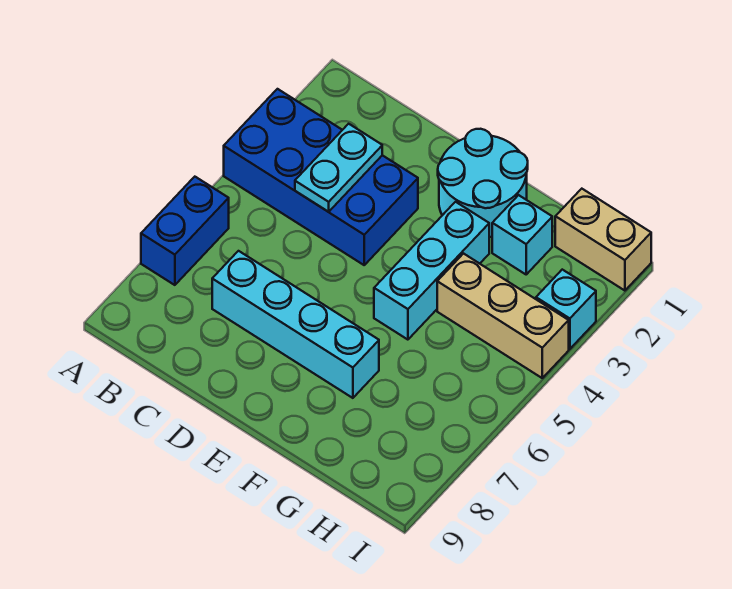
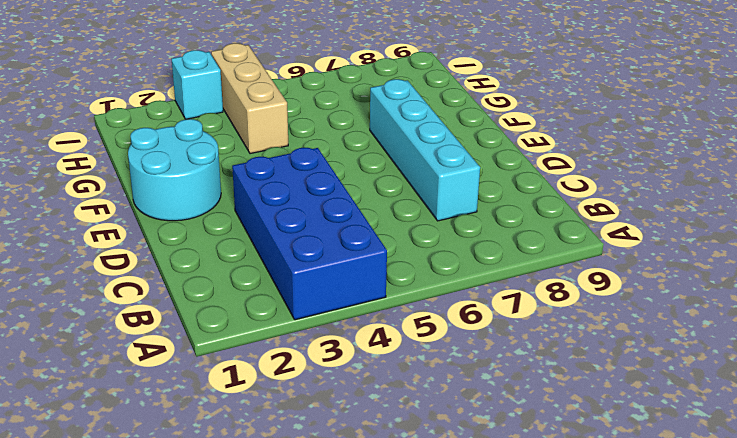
none -> blue 1x2 brick [141,177,229,285]
none -> cyan 1x3 brick [374,202,489,340]

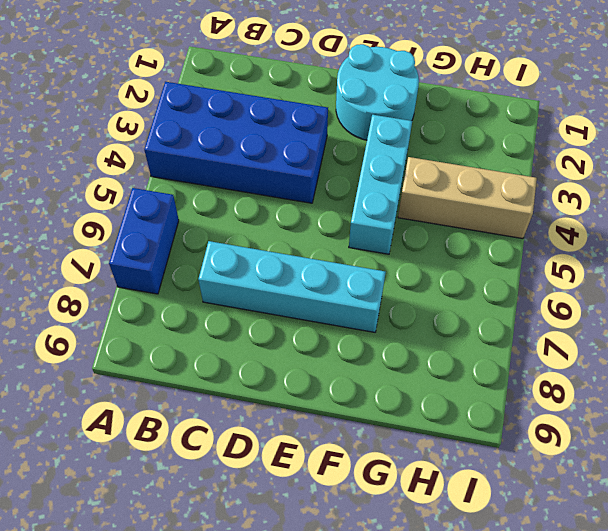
none -> cyan 1x1 brick [492,195,552,274]
none -> tan 1x2 brick [555,189,651,291]

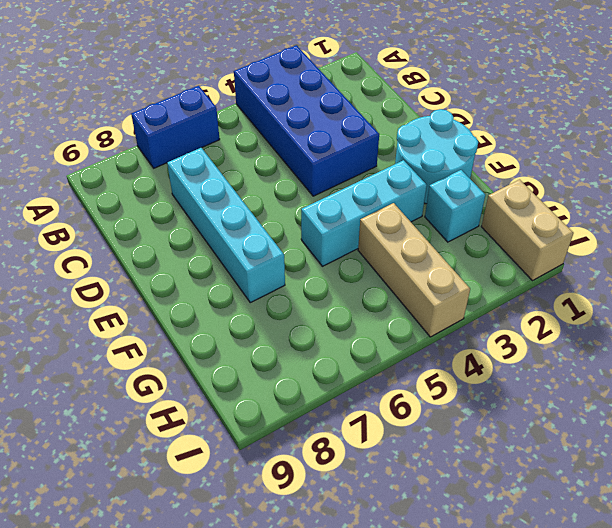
none -> cyan 1x1 brick [536,270,596,349]
none -> cyan 1x2 plate [295,124,382,212]

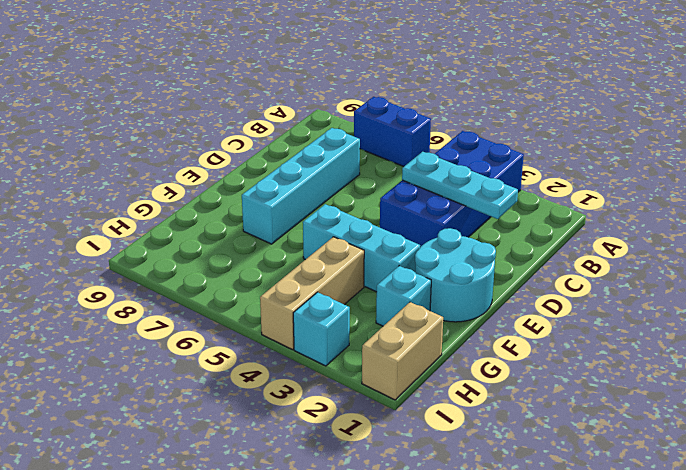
cyan 1x3 plate [402,152,518,219] -> cyan 1x2 plate [295,124,382,212]

